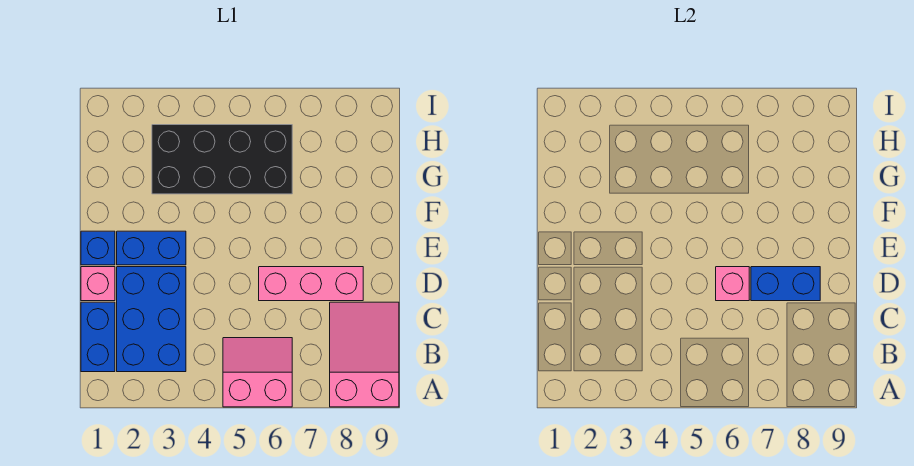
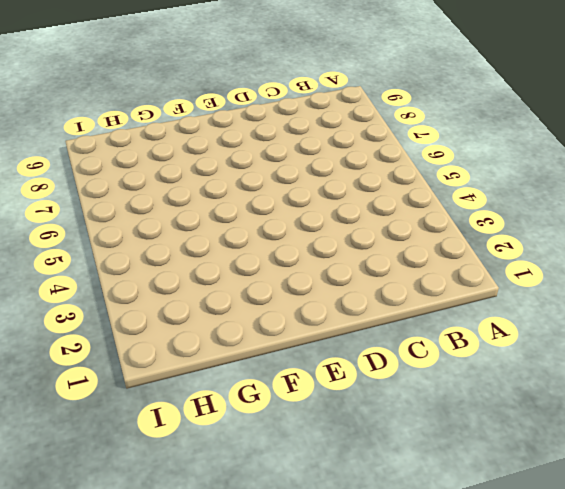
none -> pink 2x2 slope [223,338,292,407]
none -> pink 2x3 slope [330,302,399,407]

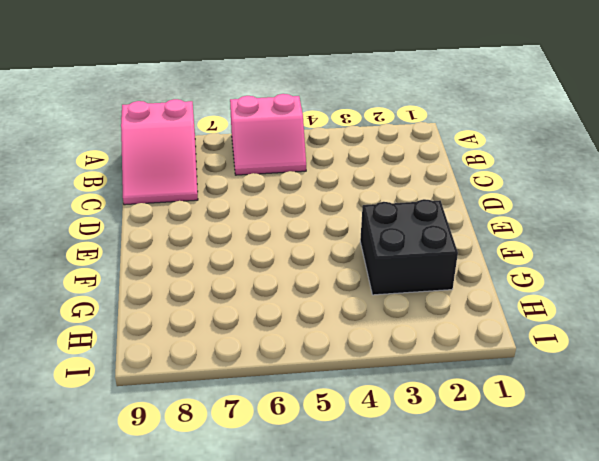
black 2x2 brick [360,199,458,295] -> black 2x4 brick [152,125,292,194]
none -> blue 1x2 brick [81,302,115,372]
none -> blue 2x3 brick [117,267,186,372]

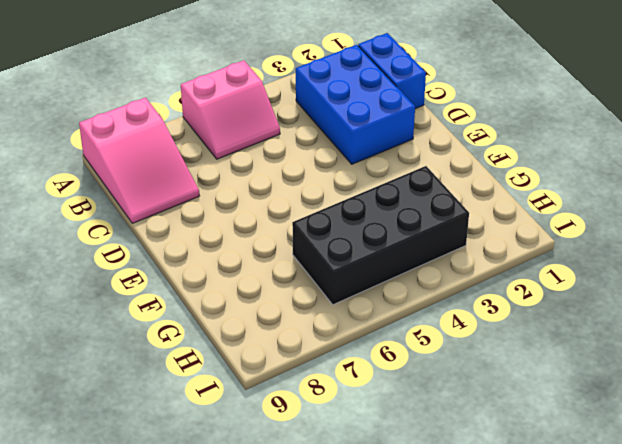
none -> pink 1x1 brick [81,267,115,301]
none -> pink 1x3 brick [259,267,363,301]

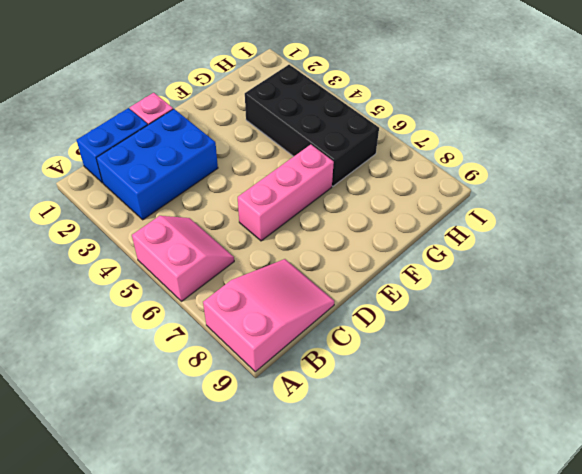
pink 1x3 brick [238,145,334,241] -> pink 1x3 brick turned to [259,267,363,301]
none -> blue 1x1 brick [81,231,115,265]
none -> blue 1x2 brick [117,231,186,265]

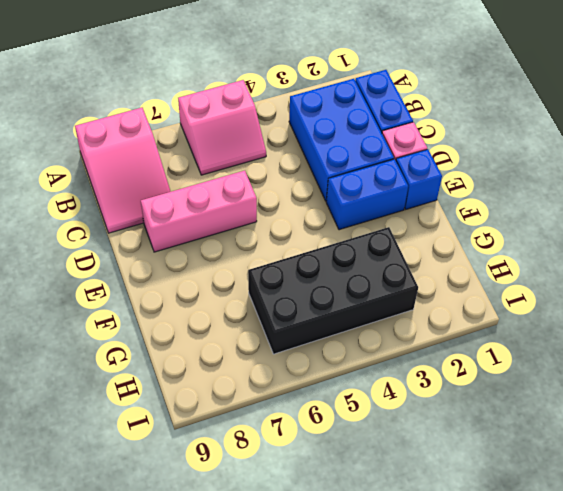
none -> pink 1x1 brick [716,267,749,301]
none -> blue 1x2 brick [751,267,820,301]

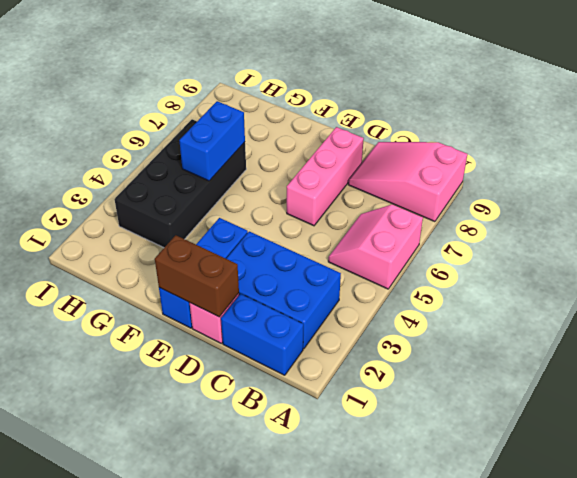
brown 1x2 brick [155,235,239,317] -> none
blue 1x2 brick [179,101,245,181] -> blue 1x2 brick moved to [751,267,820,301]
none -> pink 1x1 brick [716,267,749,301]

